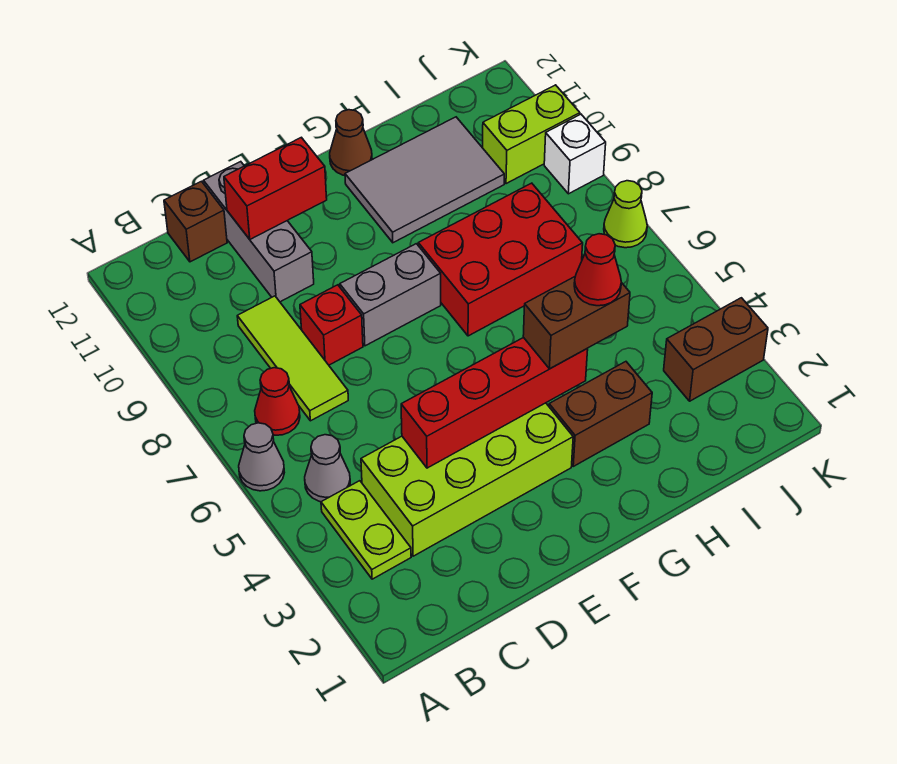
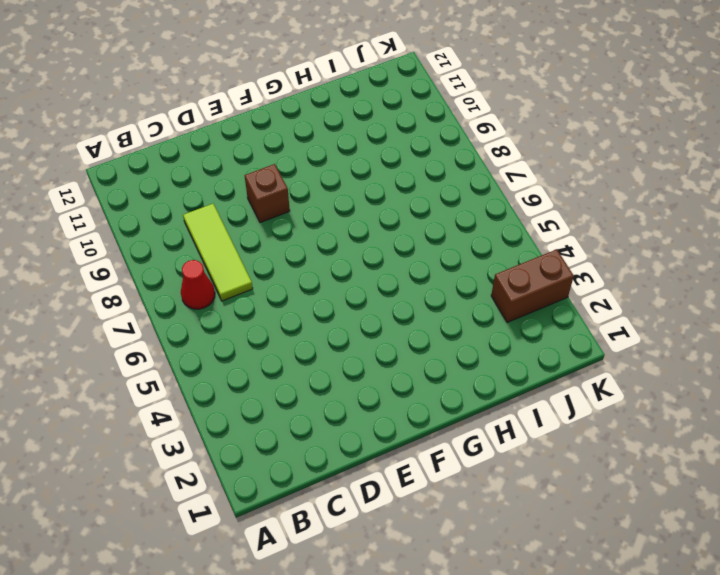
brown 1x1 brick [245,164,290,223] -> brown 1x1 brick moved to [164,181,227,262]
none -> grey 1x1 cone [239,423,284,491]
none -> lime 1x2 plate [321,481,411,579]
none -> grey 1x1 cone [305,435,350,502]

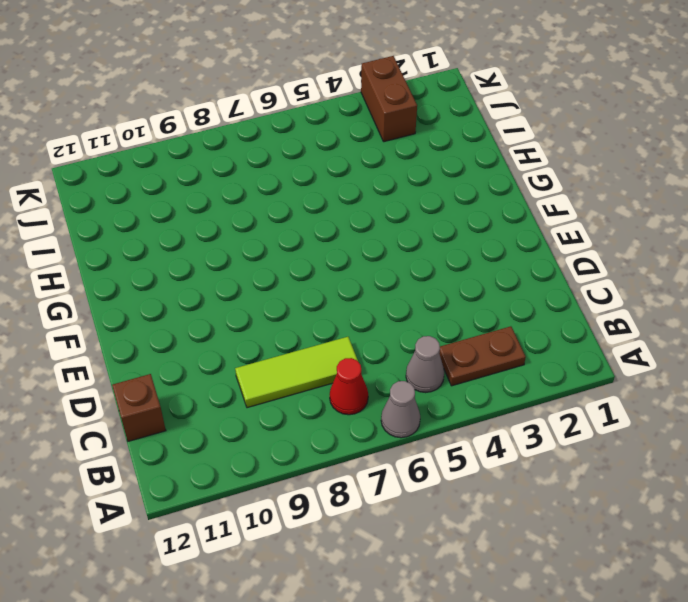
brown 1x2 plate [439,326,526,386] -> lime 1x2 plate [321,481,411,579]
none -> lime 2x4 brick [361,403,573,556]
none -> red 1x1 brick [300,285,363,365]
none -> grey 1x3 brick [204,162,314,302]

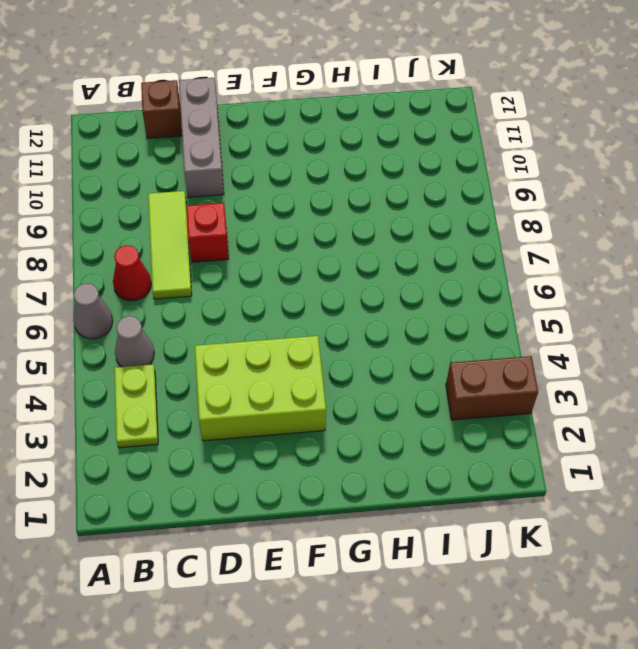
lime 2x3 brick [195,336,326,441] -> lime 2x4 brick [361,403,573,556]
none -> grey 1x2 brick [340,244,441,346]
none -> brown 1x2 brick [549,362,652,466]
none -> red 2x3 brick [418,183,583,336]

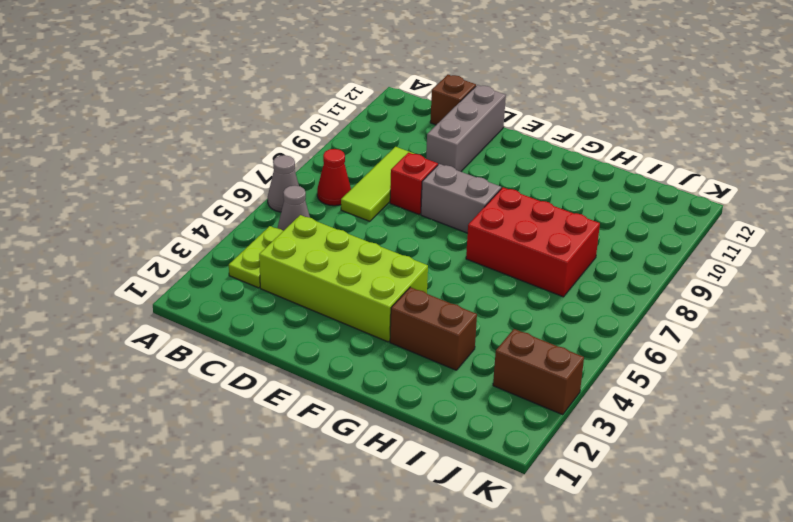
none -> grey 2x3 tile [345,117,504,243]
none -> brown 1x1 cone [330,110,372,176]
none -> lime 1x2 brick [483,85,580,184]

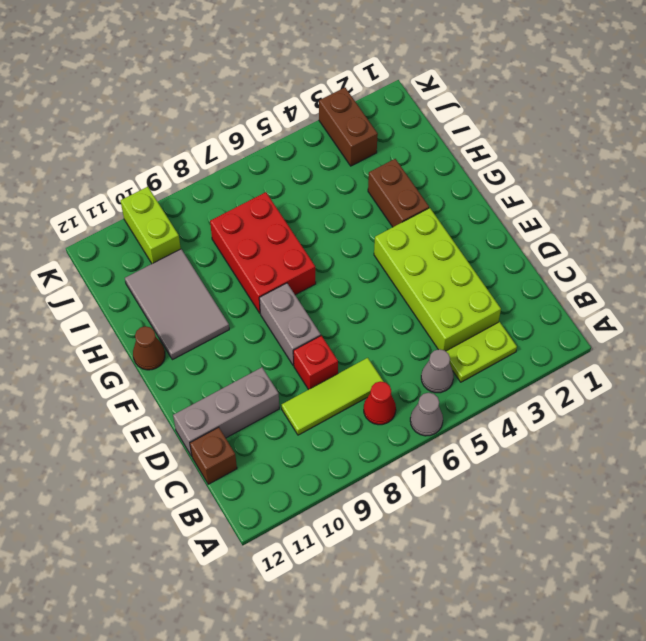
none -> lime 1x1 cone [604,181,647,248]
none -> white 1x1 brick [544,114,606,194]
none -> red 1x4 brick [401,337,588,468]

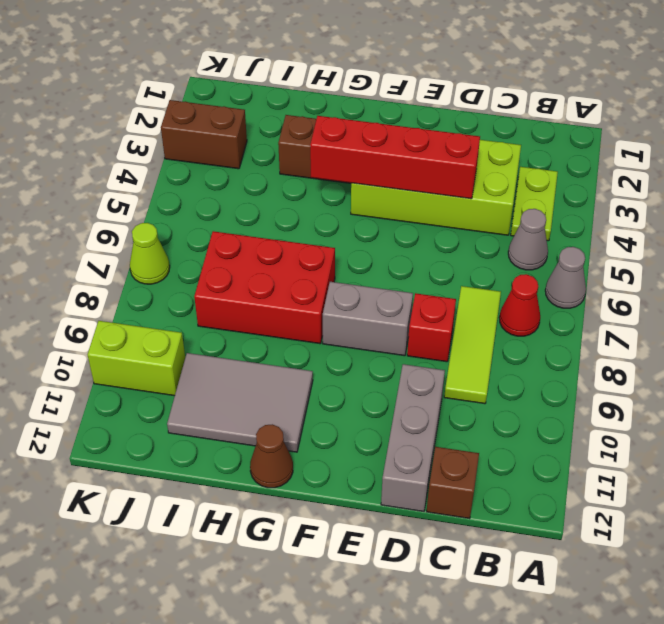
none -> white 1x1 brick [544,114,606,194]
none -> red 1x2 brick [224,137,327,239]
none -> brown 1x2 brick [523,277,630,369]

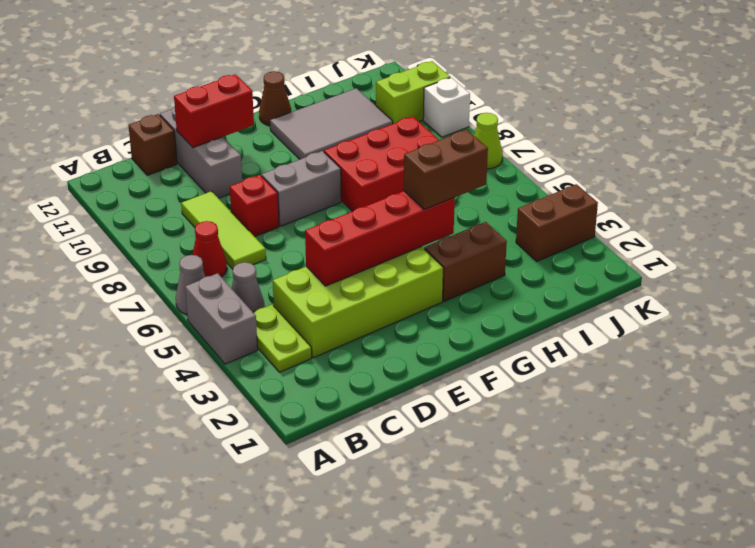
grey 1x2 brick [185,273,258,364] -> none
none -> red 1x1 cone [574,234,621,306]

